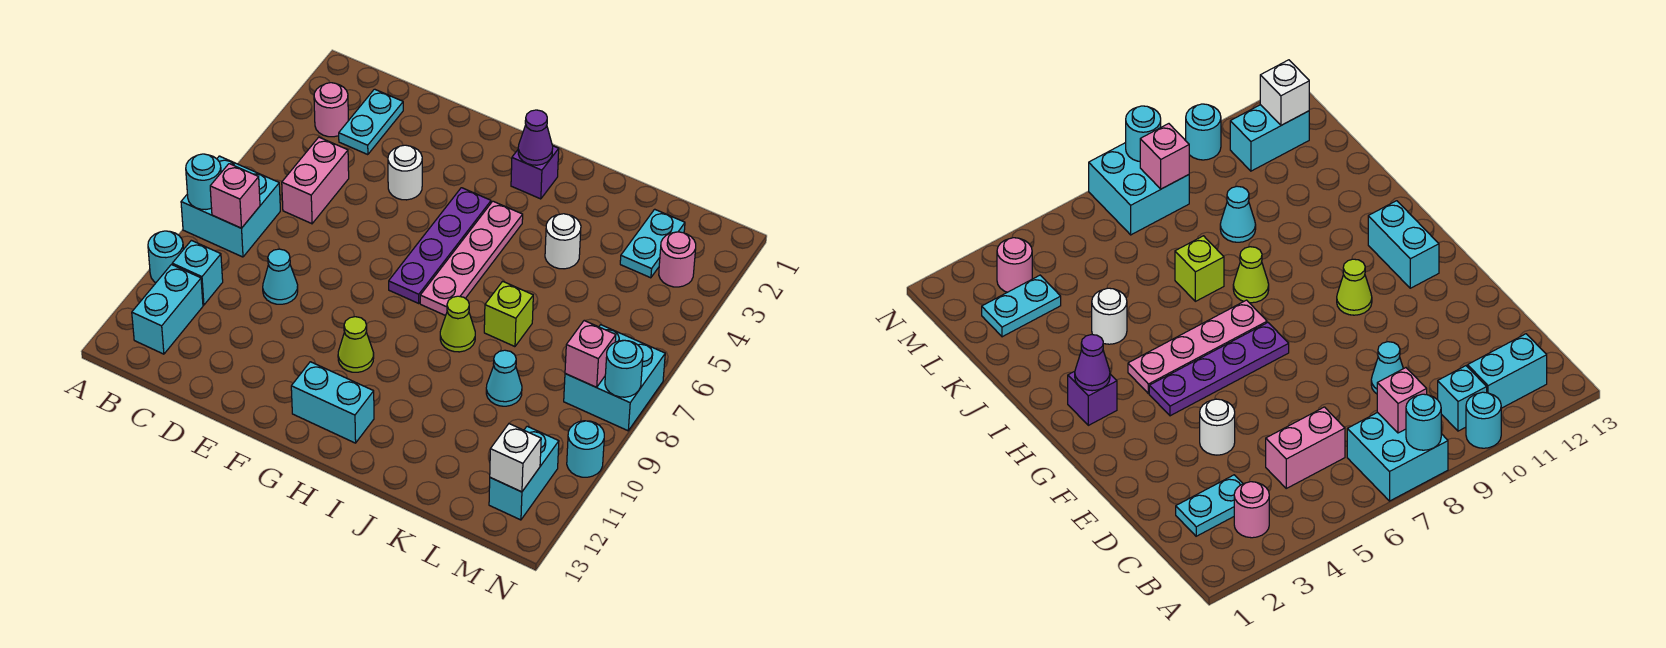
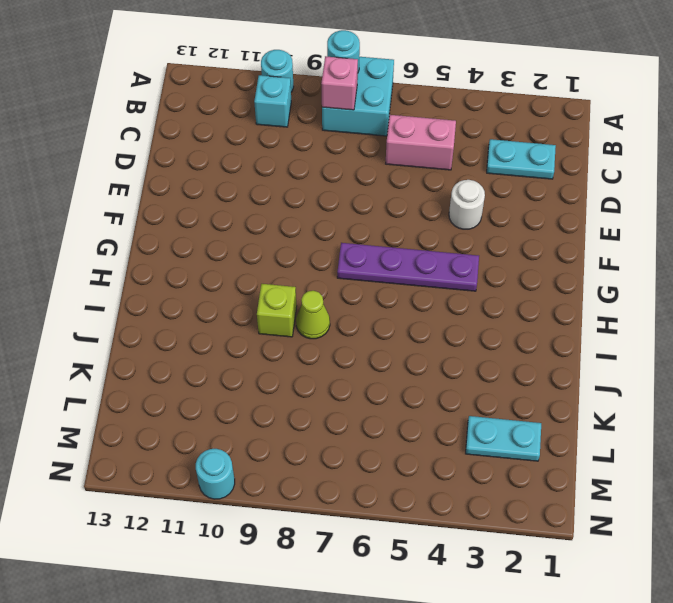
lime 1x1 brick [257,284,297,337] -> lime 1x1 brick moved to [484,281,533,347]
none -> pink 1x1 round brick [314,83,348,137]
none -> cyan 1x2 brick [132,265,203,354]
none -> cyan 1x1 cone [263,249,298,304]

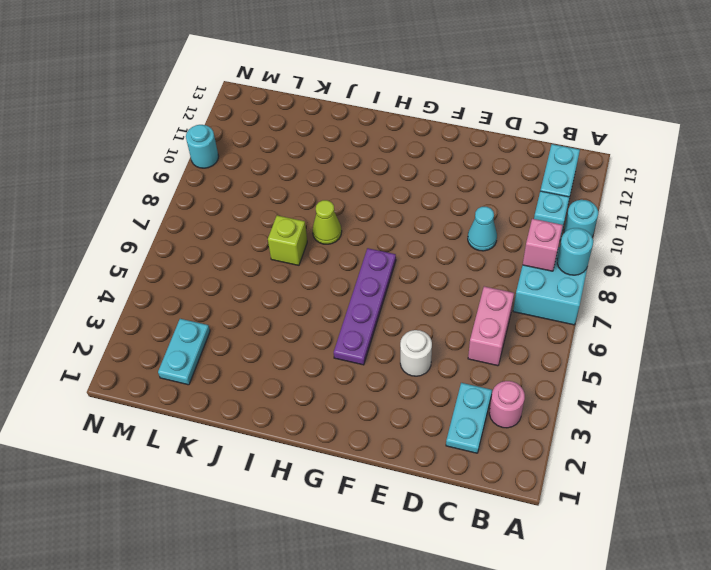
none -> lime 1x1 cone [338,317,374,372]
none -> cyan 1x2 brick [291,362,374,443]
none -> purple 1x1 brick [511,146,559,199]

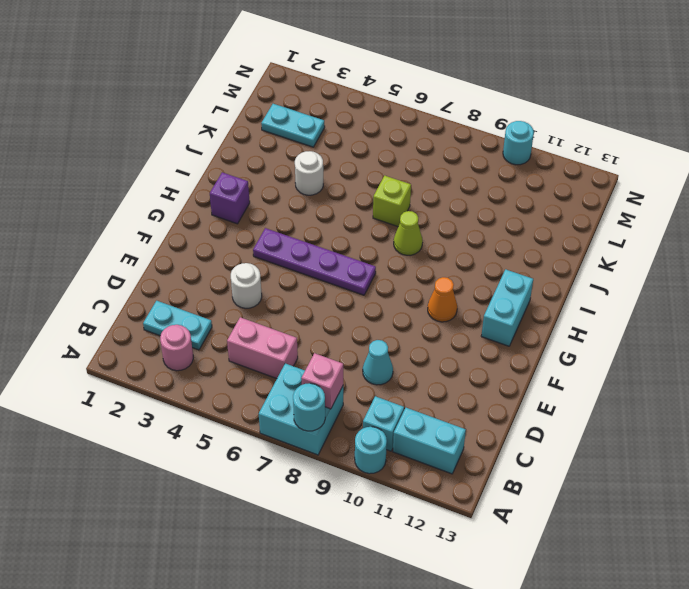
orange 1x1 cone [428,277,457,322] -> lime 1x1 cone [338,317,374,372]
none -> pink 1x4 plate [420,201,523,316]
none -> cyan 1x1 cone [486,350,522,406]
none -> pink 1x1 round brick [659,232,696,287]

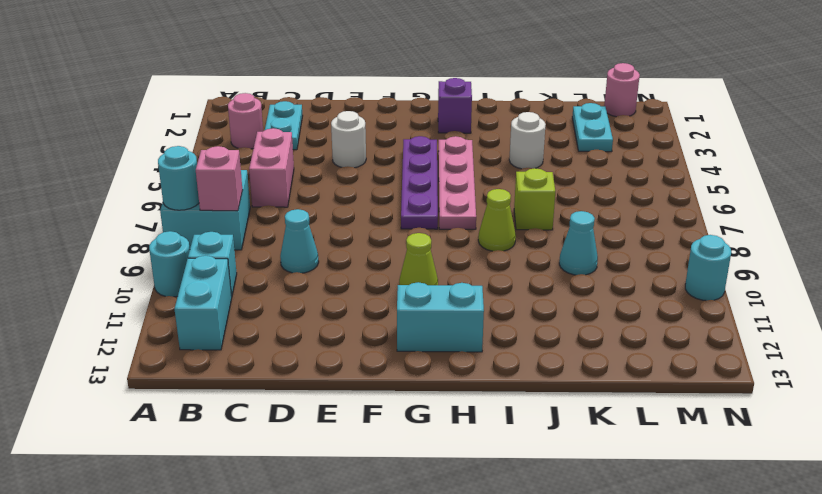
pink 1x1 round brick [604,63,640,117] -> pink 1x1 round brick moved to [659,232,696,287]
none -> cyan 2x2 brick [564,325,665,431]
none -> cyan 1x2 brick [489,426,559,520]
none -> purple 1x1 cone [518,110,553,165]

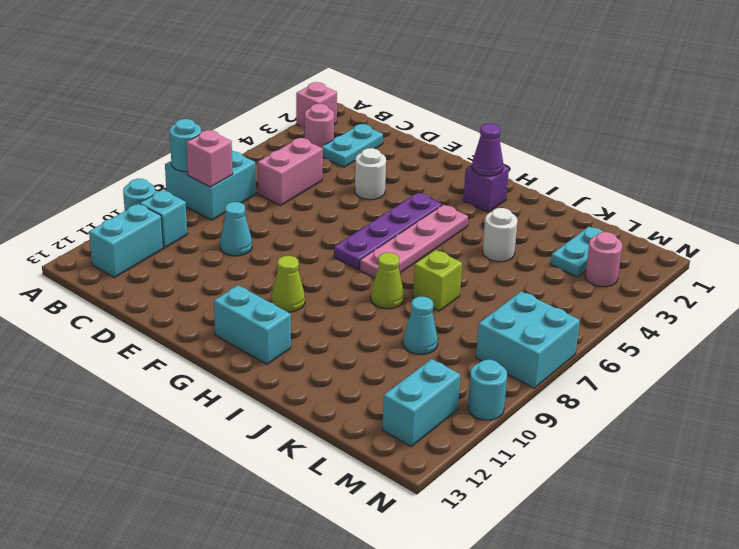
pink 1x1 brick [296,82,337,128] -> pink 1x1 brick moved to [565,321,616,387]
none -> white 1x1 brick [490,424,541,492]
none -> cyan 1x1 round brick [605,340,643,397]

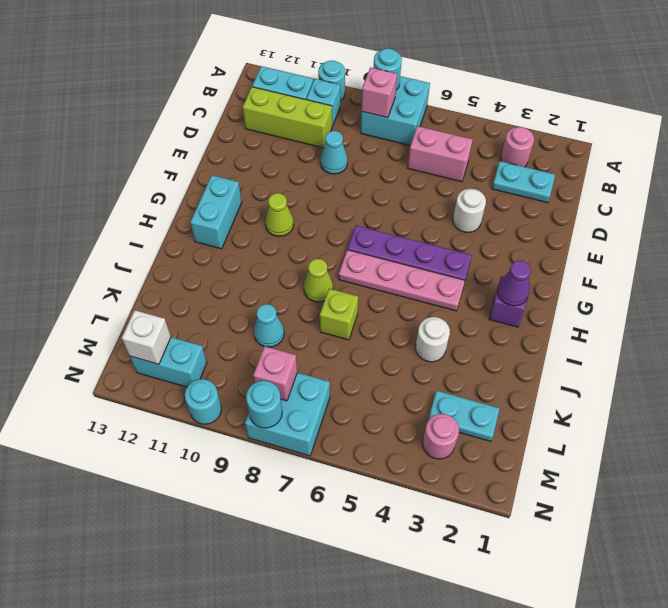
lime 1x3 brick [243,87,332,148] -> none

